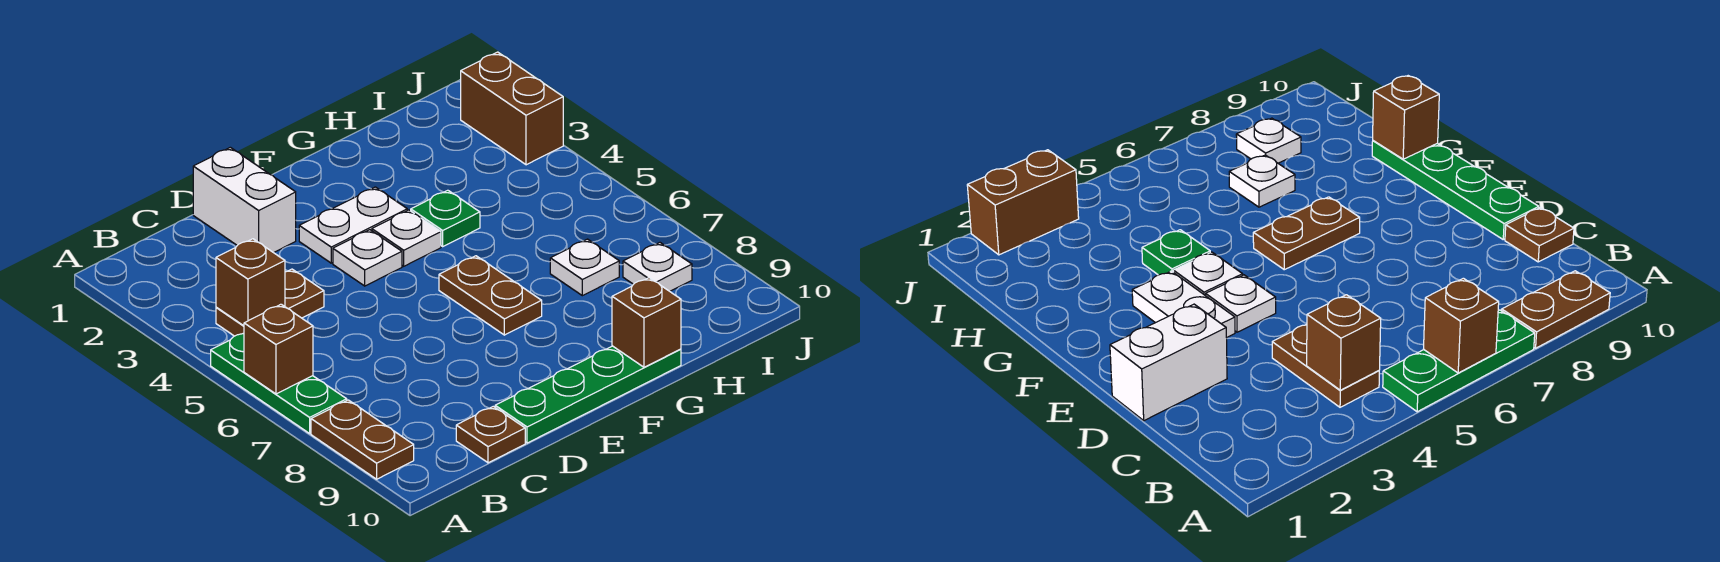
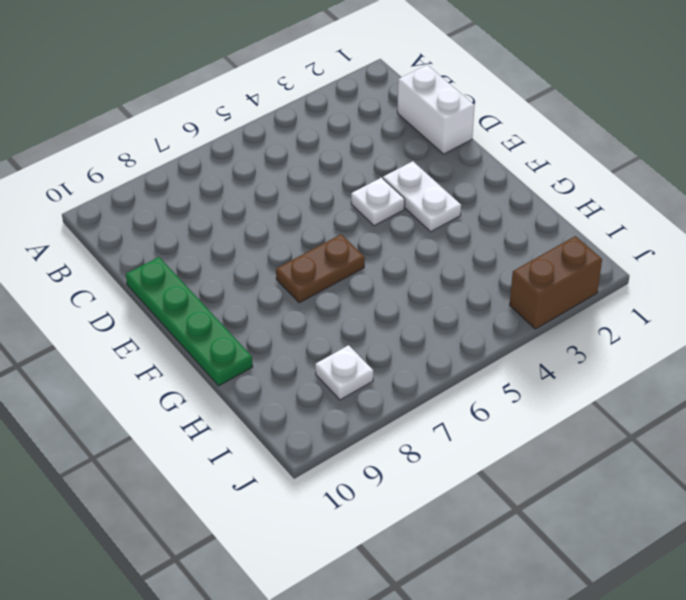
white 1x2 brick [397,65,475,154] -> white 1x2 brick turned to [193,147,296,253]
none -> green 1x3 plate [211,333,347,433]
none -> brown 1x2 plate [311,400,414,479]
none -> brown 1x2 plate [216,269,324,336]

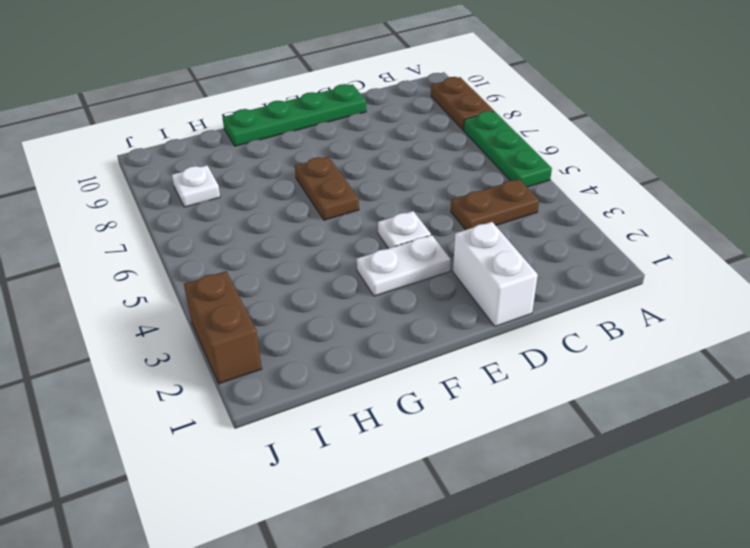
none -> brown 1x1 plate [456,406,525,463]
none -> white 1x1 plate [372,210,441,266]
none -> green 1x1 plate [411,190,480,246]

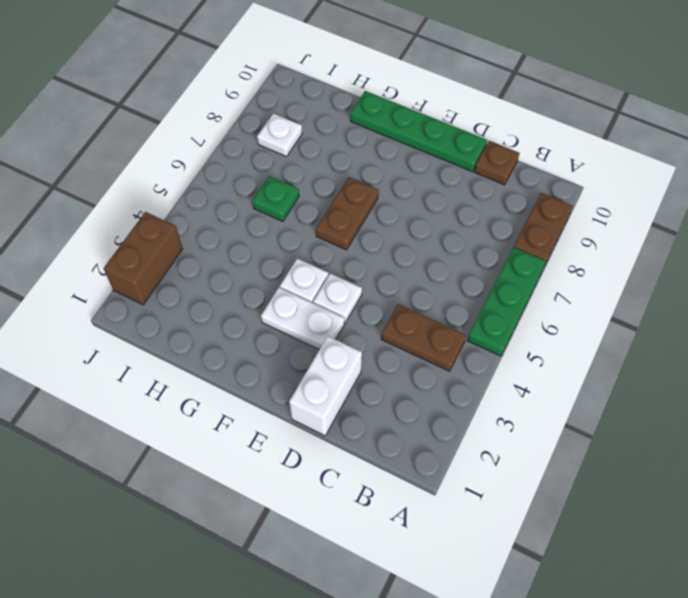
green 1x1 plate [252,176,299,222] -> green 1x1 plate moved to [411,190,480,246]
none -> white 1x1 plate [550,239,619,296]
none -> brown 1x1 brick [244,304,313,394]
none -> brown 1x1 brick [216,239,285,326]

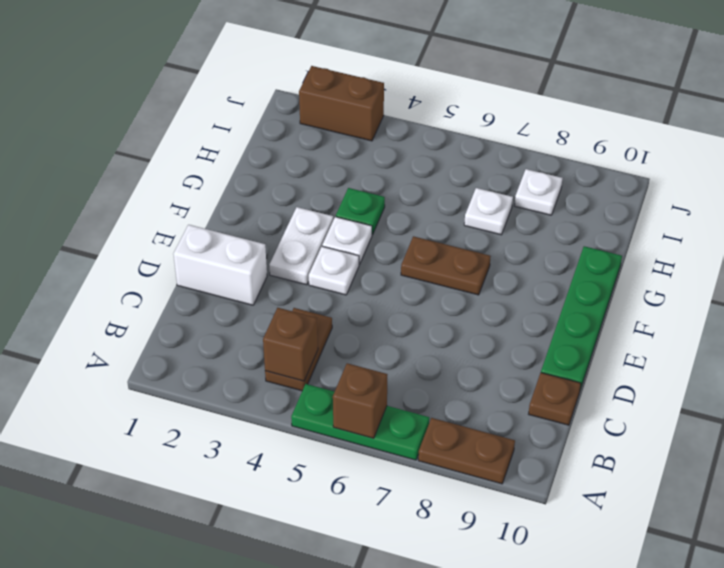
none -> brown 1x1 brick [612,278,681,367]

